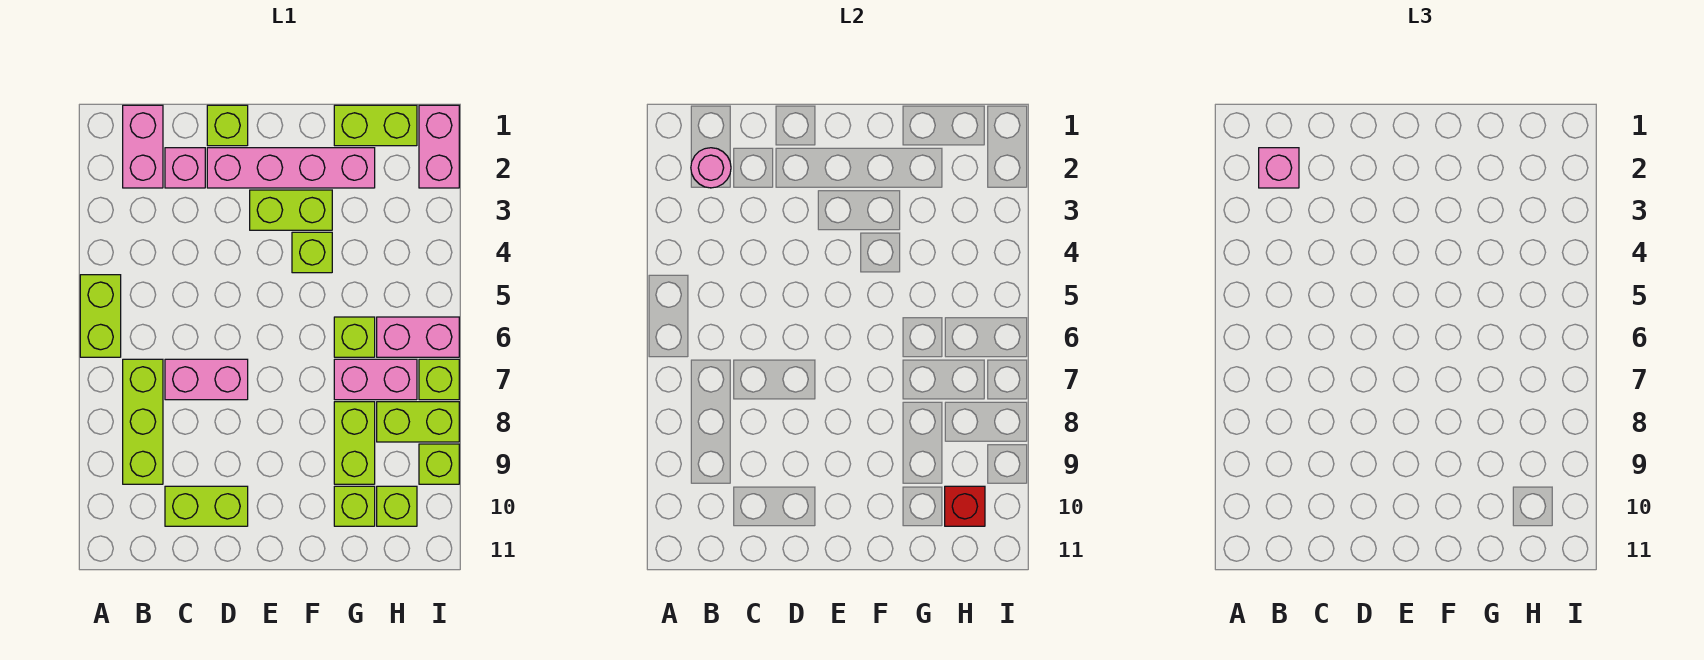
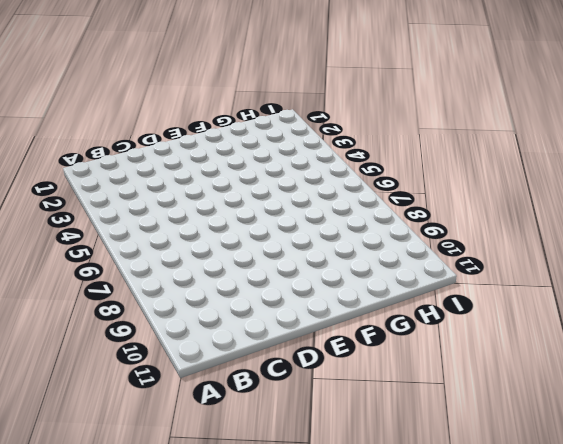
none -> lime 1x2 brick [80,275,121,357]
none -> pink 1x2 brick [123,105,163,188]
none -> lime 1x3 brick [123,359,163,484]

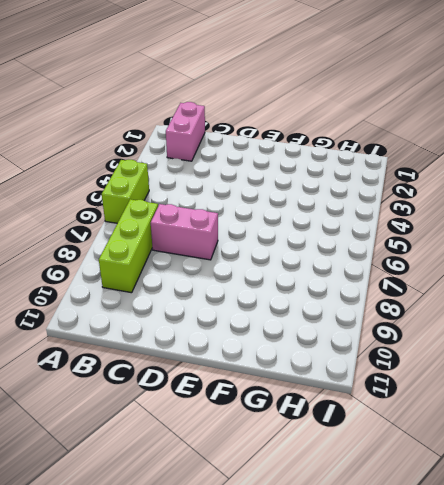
none -> pink 1x1 brick [165,148,205,188]
none -> lime 1x2 brick [165,486,248,526]
none -> lime 1x1 brick [207,105,248,146]

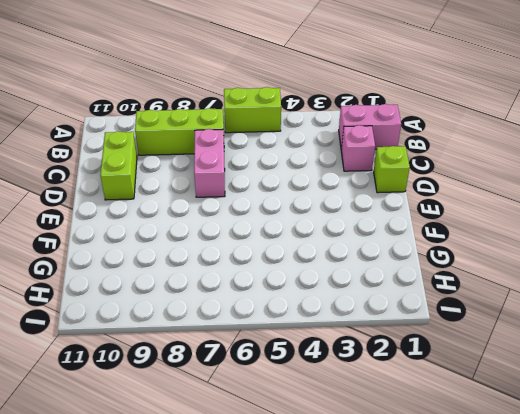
none -> pink 1x4 brick [207,148,375,188]
none -> lime 1x2 brick [250,190,332,230]
none -> lime 1x1 brick [292,232,332,273]

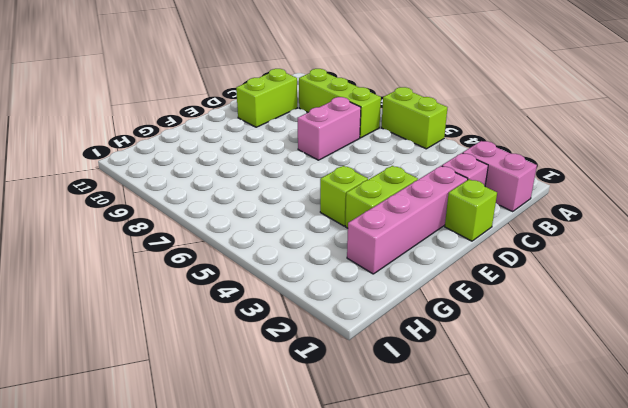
none -> lime 1x2 brick [334,105,417,146]
none -> lime 1x1 brick [334,317,375,357]
none -> pink 1x2 brick [334,359,417,400]

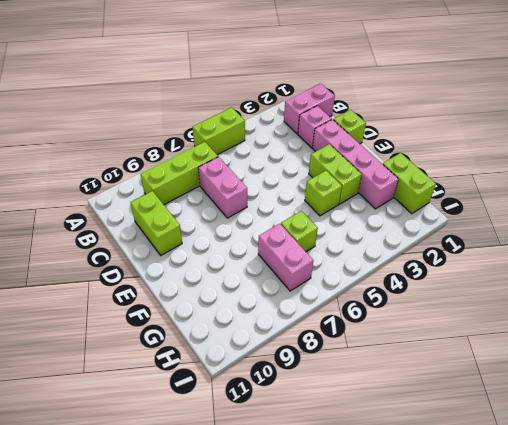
none -> lime 1x2 brick [334,402,375,484]
none -> lime 1x1 brick [334,486,375,526]
none -> pink 1x2 brick [377,317,459,357]

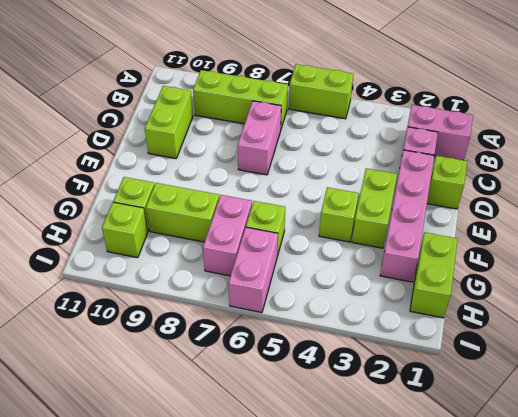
none -> lime 1x2 brick [377,402,459,442]
none -> pink 1x2 brick [419,105,459,188]
none -> lime 1x1 brick [419,359,459,400]

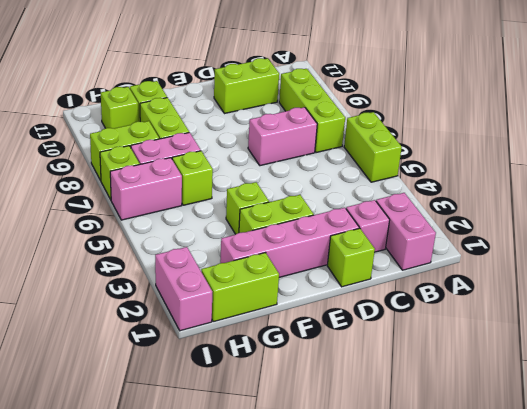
none -> lime 1x1 brick [419,444,459,484]
none -> pink 1x1 round brick [691,148,731,188]
none -> red 1x1 brick [945,486,985,526]

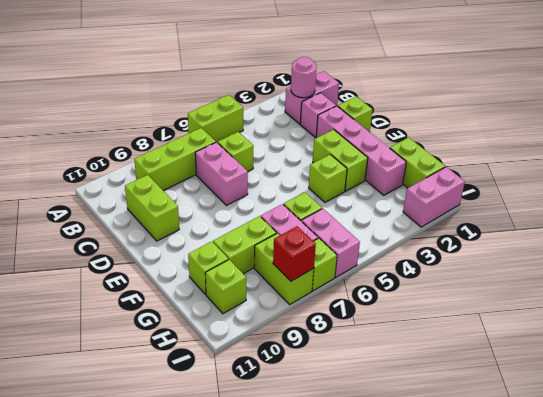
lime 1x1 brick [218,132,253,171] -> lime 1x1 brick moved to [419,444,459,484]
red 1x1 brick [273,226,316,281] -> red 1x1 brick moved to [945,486,985,526]
none -> pink 1x1 brick [1259,148,1299,188]

